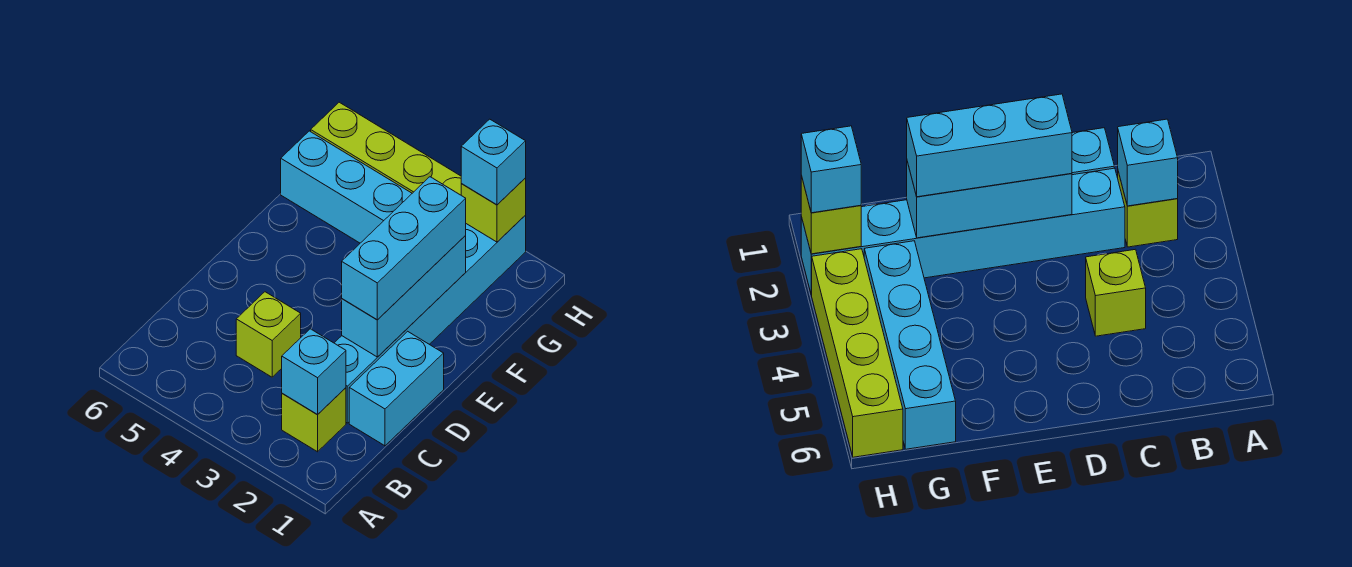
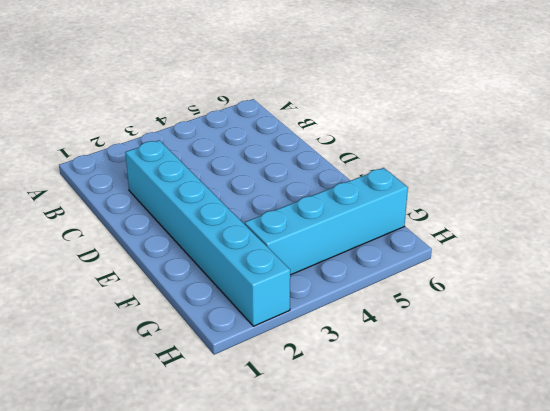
none -> lime 1x1 brick [282,388,346,452]
none -> cyan 1x2 brick [349,331,444,446]

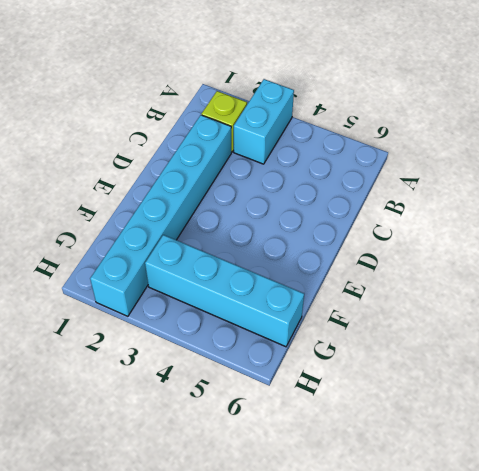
cyan 1x2 brick [234,79,294,164] -> cyan 1x2 brick moved to [349,331,444,446]
none -> lime 1x1 brick [236,292,301,377]
none -> lime 1x4 brick [311,102,461,195]

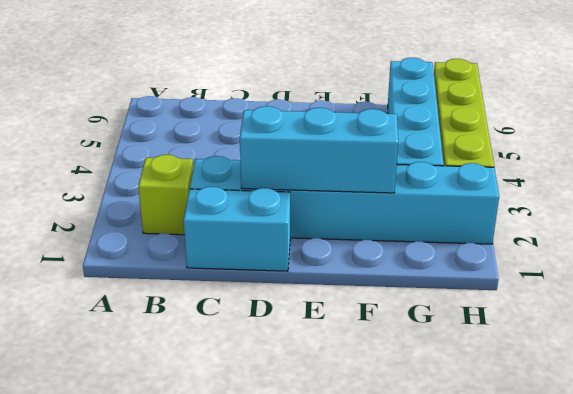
none -> lime 1x1 brick [236,292,301,377]
none -> cyan 1x1 brick [282,329,346,415]

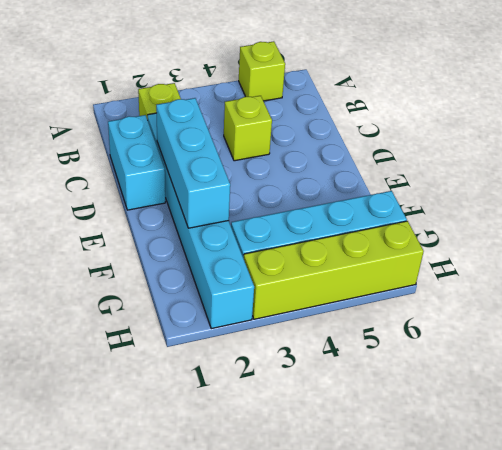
lime 1x1 brick [239,41,285,101] -> lime 1x1 brick moved to [461,178,526,242]
none -> cyan 1x1 brick [282,329,346,415]
none -> cyan 1x3 brick [342,177,466,320]

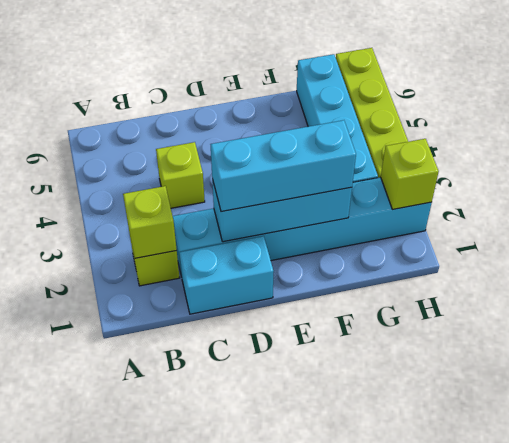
lime 1x1 brick [123,186,177,258] -> cyan 1x1 brick [282,329,346,415]
none -> cyan 1x1 brick [461,119,526,205]

